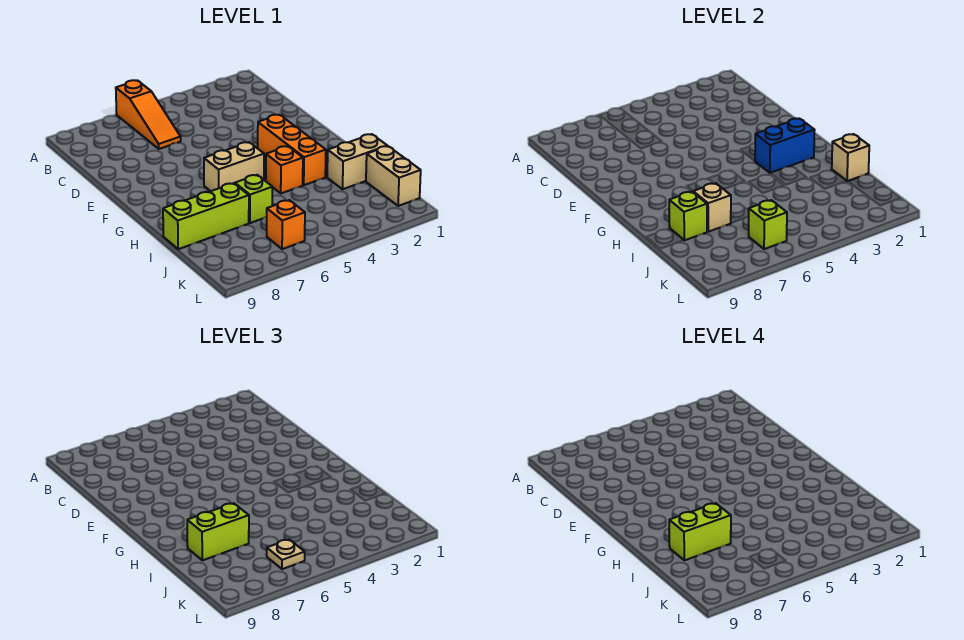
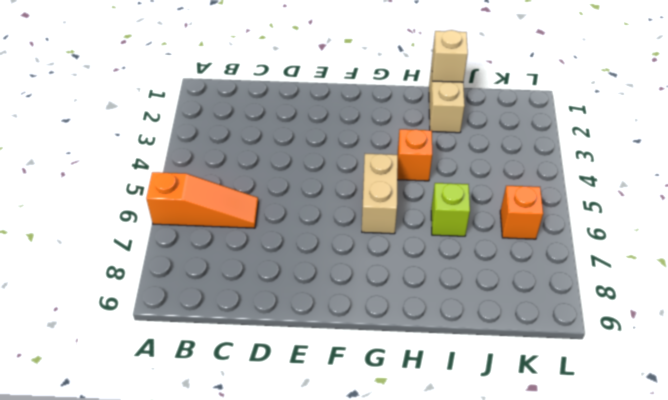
none -> orange 1x3 brick [258,115,326,185]
none -> lime 1x3 brick [163,183,249,249]
none -> tan 1x2 brick [366,146,421,206]

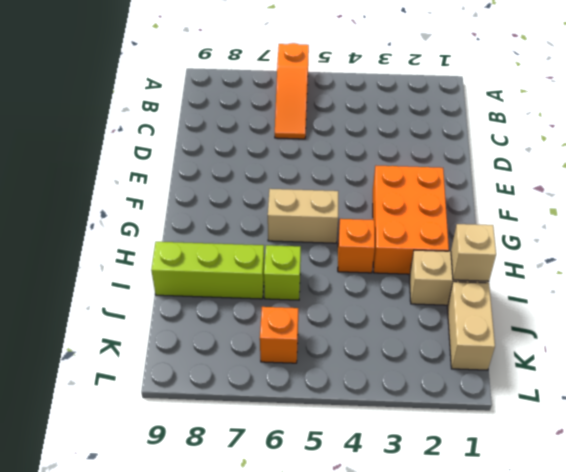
orange 2x3 brick [373,166,449,274] -> orange 1x3 brick [258,115,326,185]
none -> blue 1x2 brick [755,118,815,173]
none -> tan 1x1 brick [693,183,731,232]
none -> lime 1x1 brick [669,192,707,240]

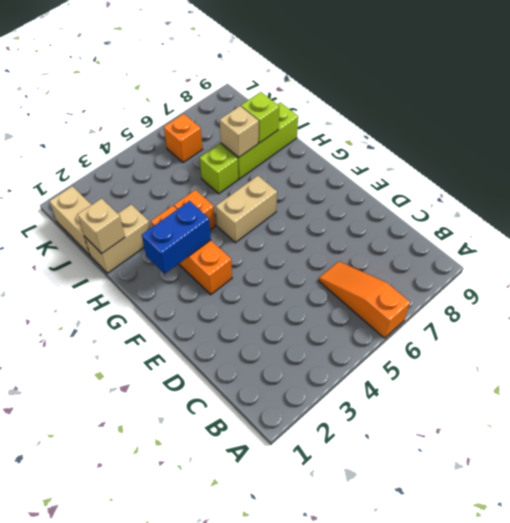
none -> lime 1x1 brick [749,200,787,249]
none -> lime 1x2 brick [187,503,249,560]
none -> tan 1x1 plate [267,539,305,569]

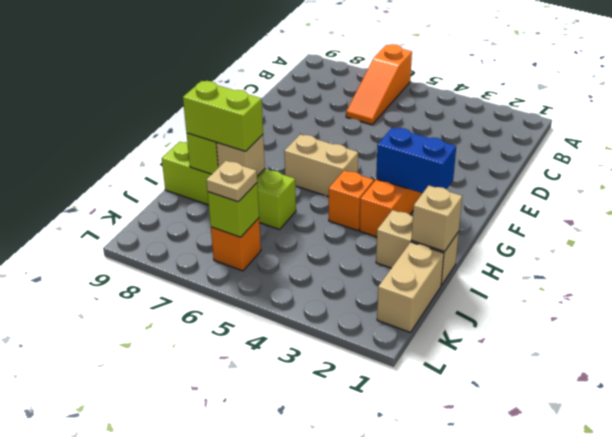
none -> lime 1x2 brick [669,503,731,560]

